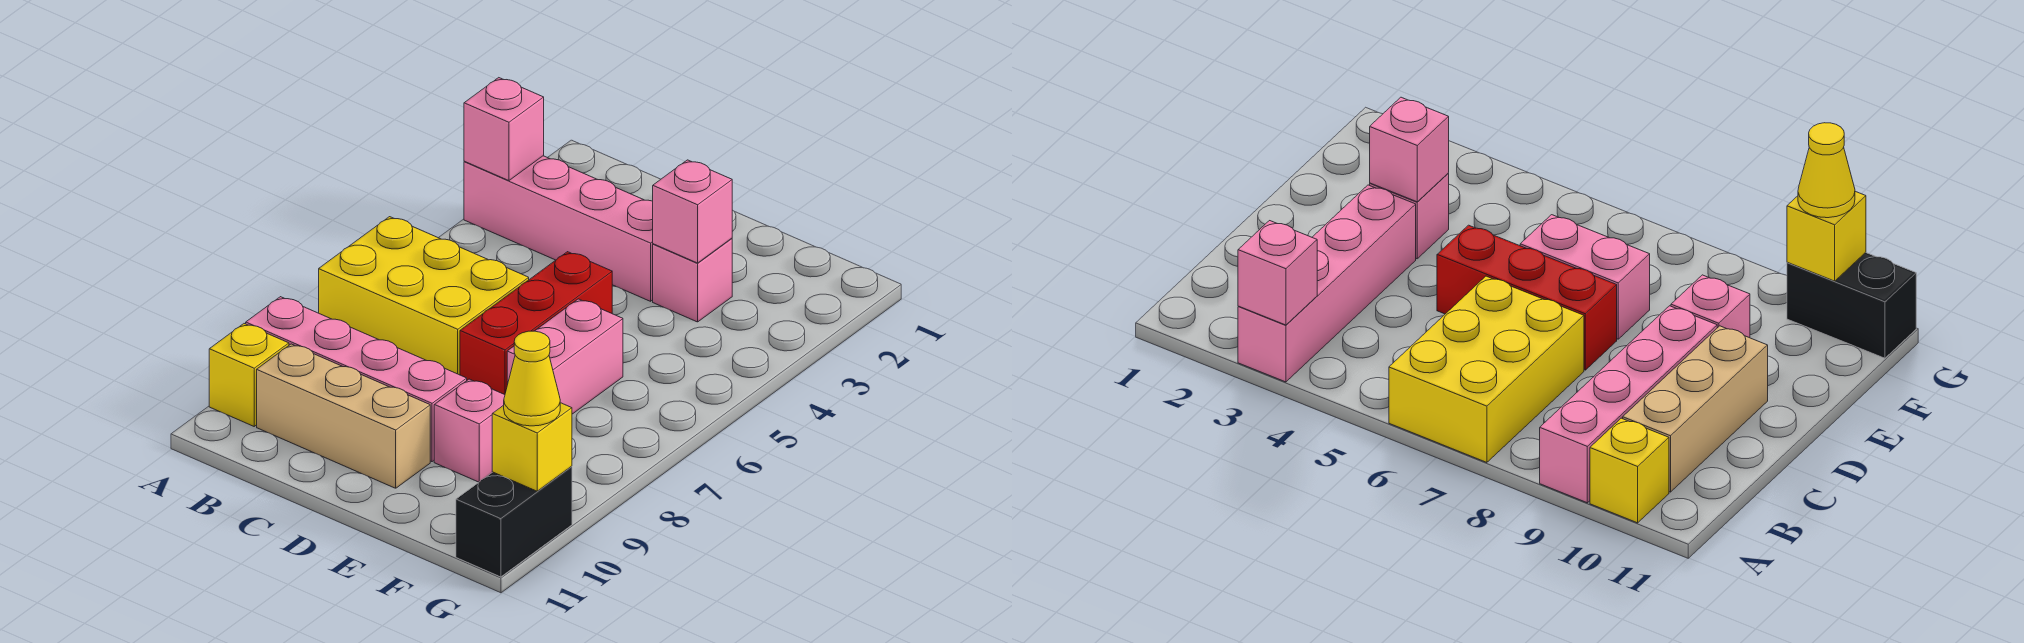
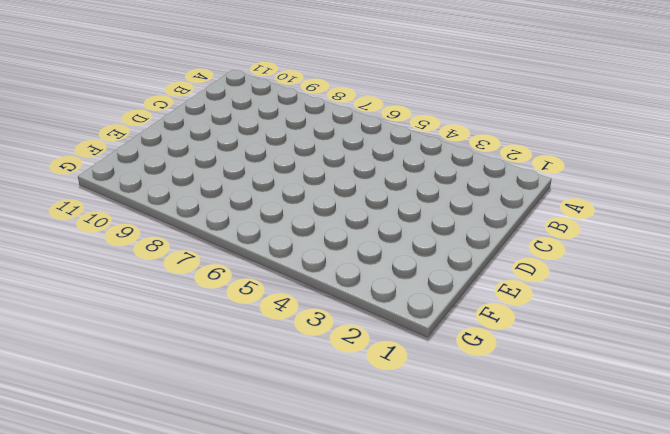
none -> pink 1x4 brick [464,156,653,301]
none -> yellow 2x3 brick [319,217,529,375]
none -> pink 1x4 brick [246,297,467,462]

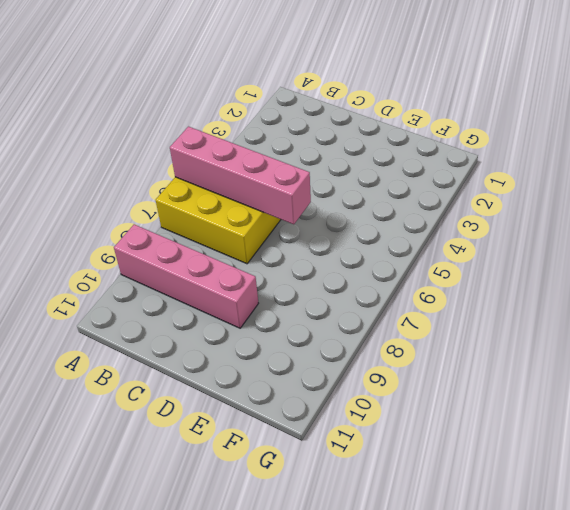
pink 1x4 brick [170,127,311,224] -> pink 1x4 brick moved to [464,156,653,301]
none -> yellow 1x1 brick [209,324,289,426]
none -> tan 1x3 brick [257,344,430,488]
none -> red 1x3 brick [460,252,612,395]

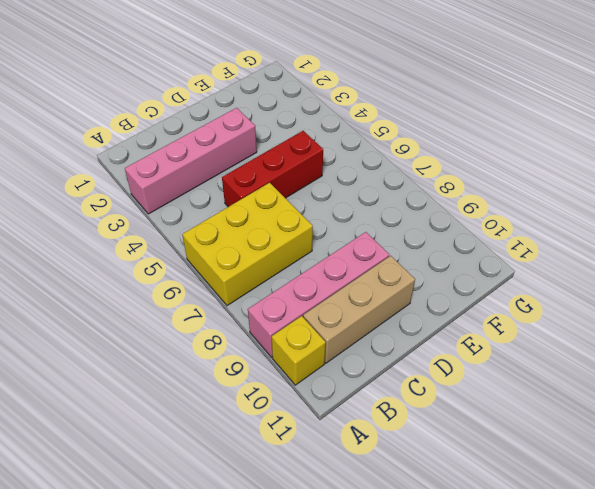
red 1x3 brick [222,131,323,207] -> red 1x3 brick turned to [460,252,612,395]
none -> pink 1x1 brick [653,238,732,322]
none -> pink 1x2 brick [507,299,623,414]
none -> pink 1x1 brick [434,379,505,482]

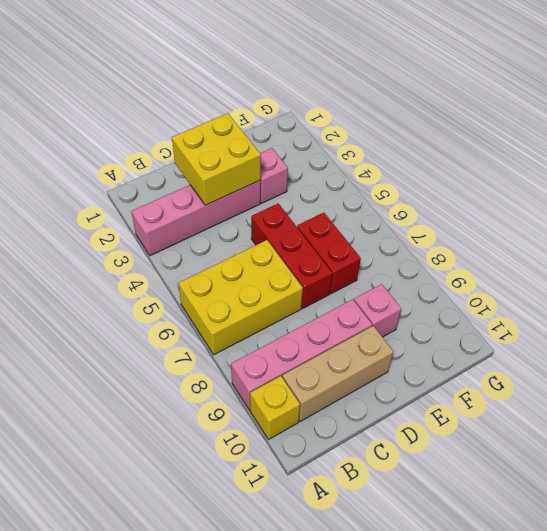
yellow 2x2 brick [172,113,261,205] -> none
red 1x2 brick [297,213,361,294] -> pink 1x2 brick [507,299,623,414]
none -> black 1x2 brick [456,466,572,577]
none -> pink 1x1 brick [464,78,544,181]
none -> pink 1x1 brick [653,160,732,263]

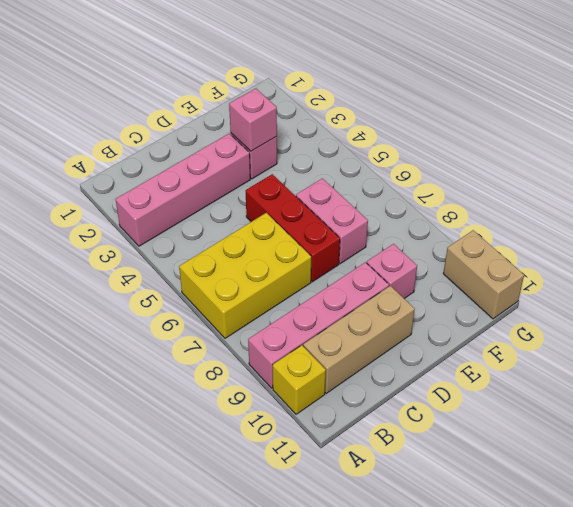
tan 1x2 brick [443,230,524,319] -> black 1x2 brick [456,466,572,577]
none -> pink 1x1 brick [464,78,544,181]
none -> yellow 1x1 brick [492,403,572,491]
none -> yellow 1x1 cone [504,331,560,426]

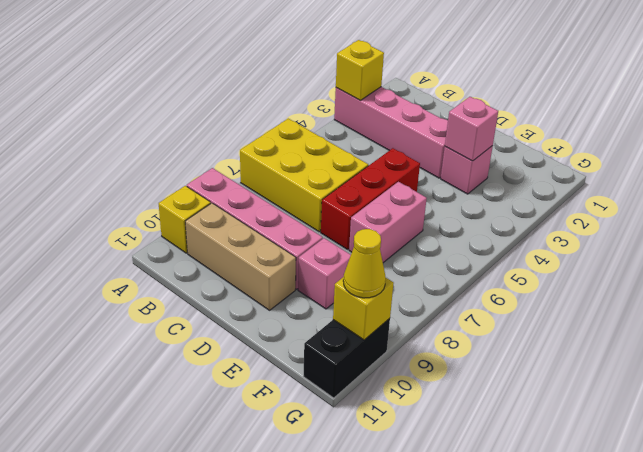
yellow 1x1 brick [336,40,384,100] -> pink 1x1 brick [464,78,544,181]

